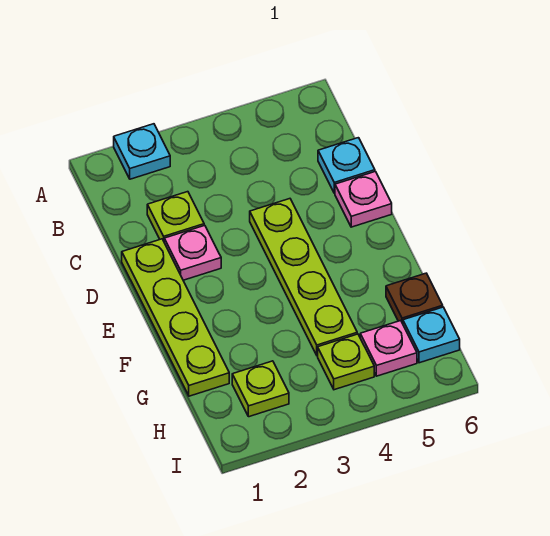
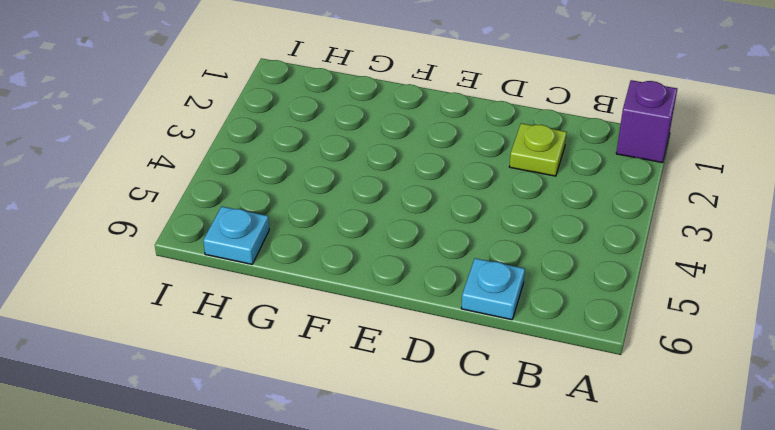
purple 1x1 brick [616,80,677,163] -> none
none -> cyan 1x1 plate [114,124,170,179]
none -> lime 1x4 plate [122,239,229,396]
none -> pink 1x1 plate [164,225,221,280]

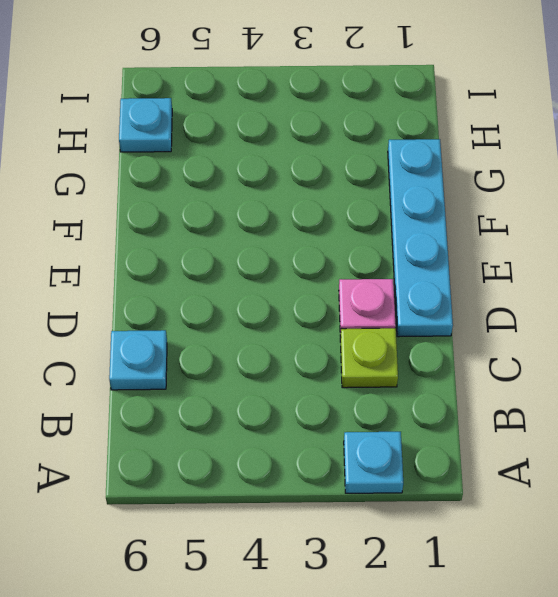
cyan 1x4 plate [388,139,453,337] -> lime 1x4 plate [122,239,229,396]
none -> lime 1x4 plate [250,199,357,356]
none -> pink 1x1 plate [335,172,392,227]
none -> brown 1x1 plate [386,273,443,324]

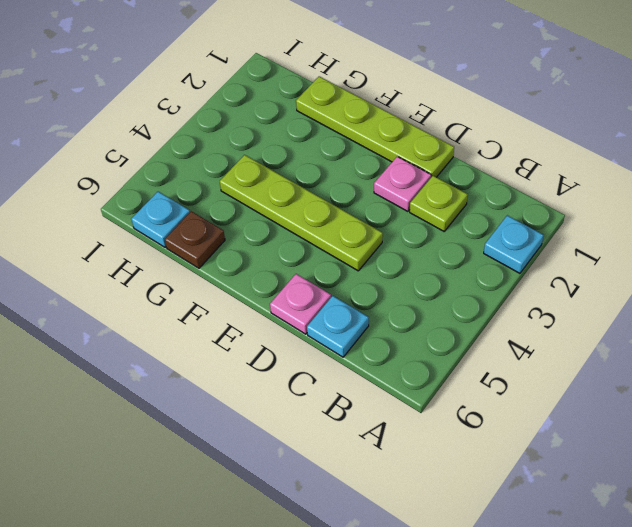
none -> lime 1x1 plate [232,361,289,417]
none -> lime 1x1 plate [318,334,374,390]
none -> pink 1x1 plate [360,321,417,376]

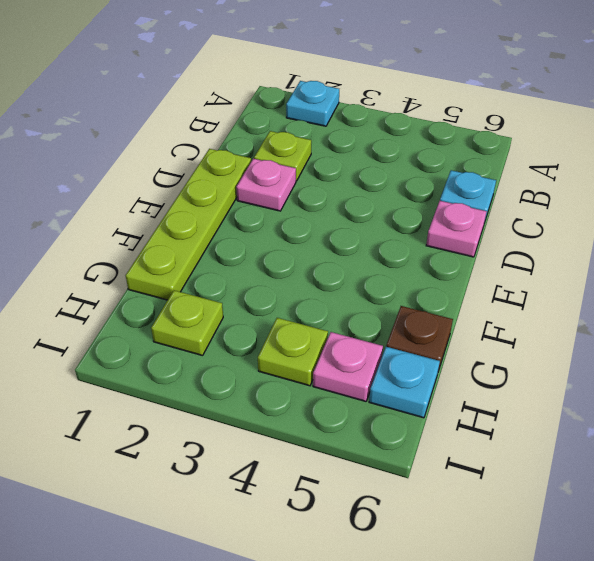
none -> lime 1x4 plate [250,199,357,356]

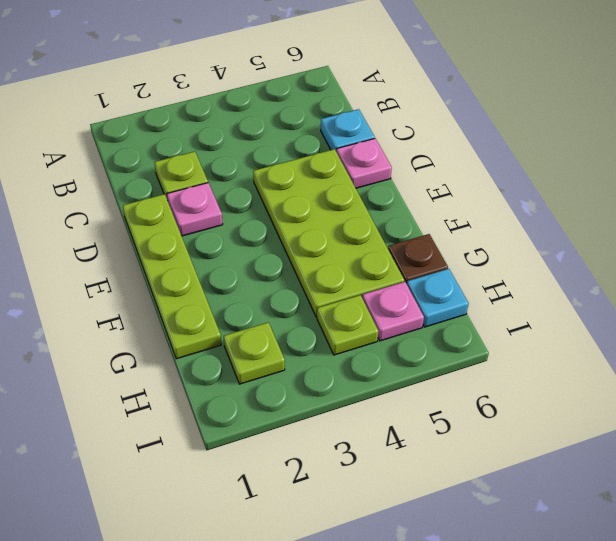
lime 2x4 plate [253,149,404,317] -> lime 1x4 plate [250,199,357,356]
none -> cyan 1x1 plate [114,124,170,179]

